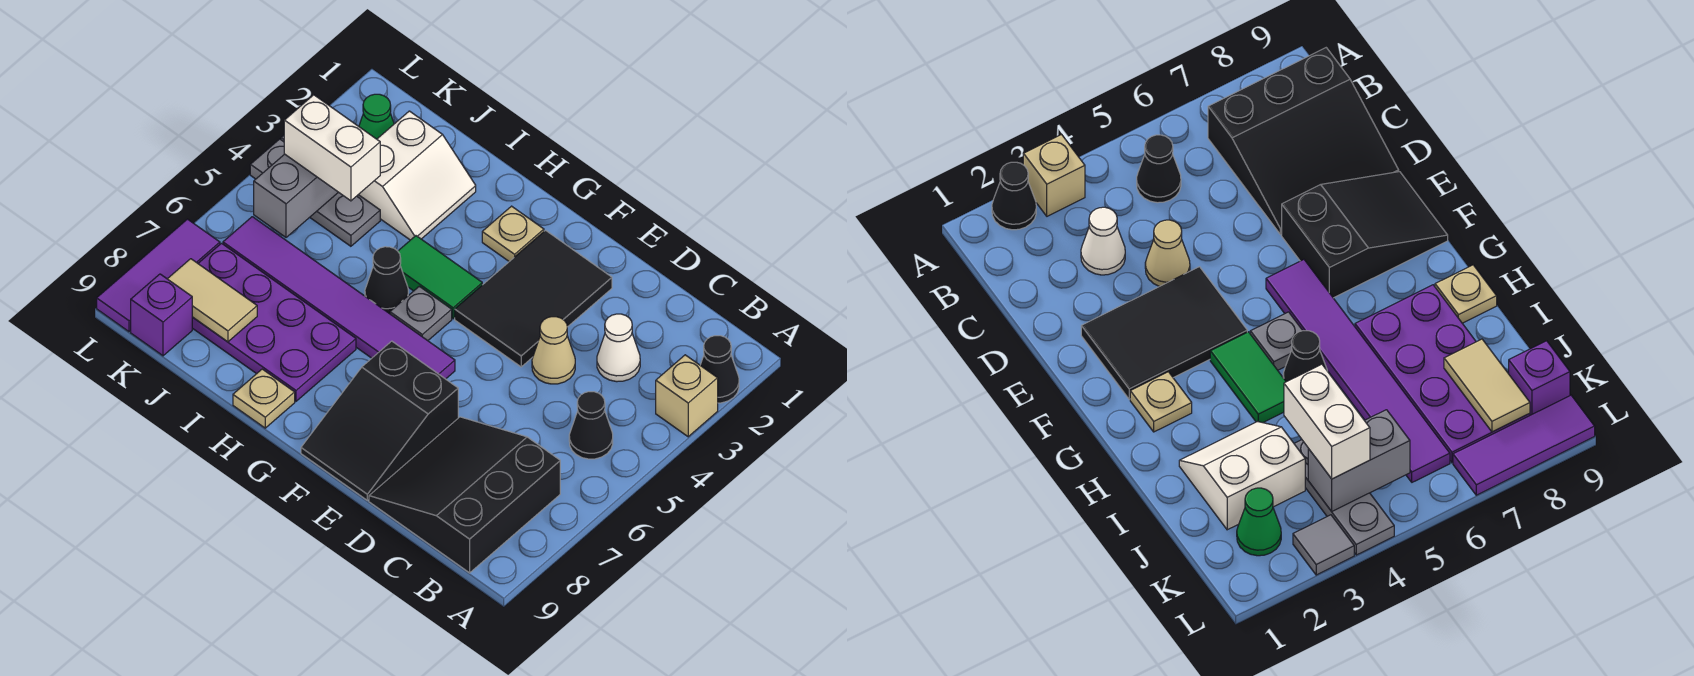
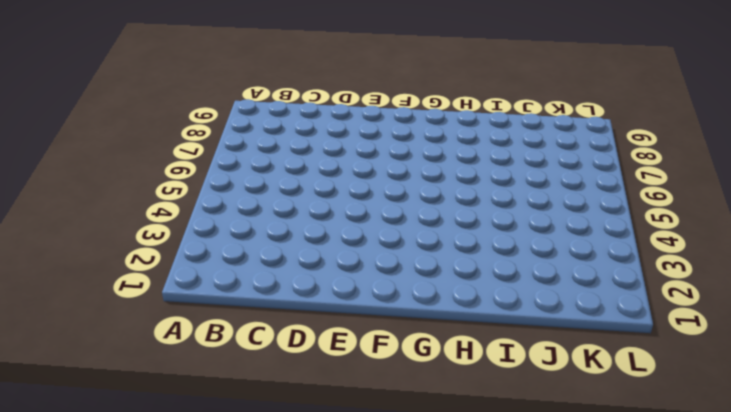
none -> black 1x1 cone [700,336,739,403]
none -> tan 1x1 brick [656,355,718,437]
none -> black 1x1 cone [569,392,613,459]

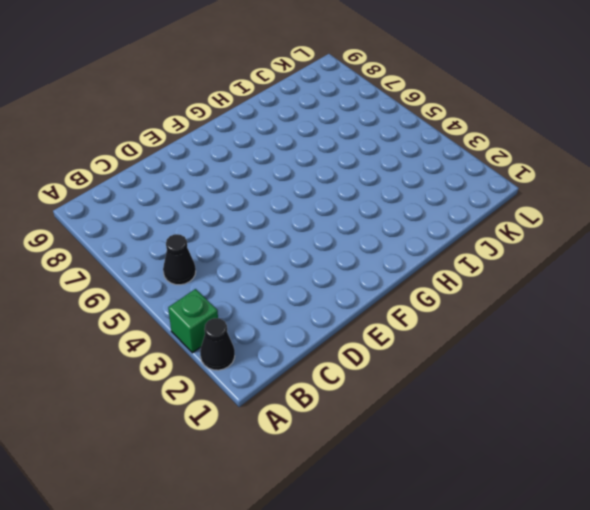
green 1x1 brick [168,289,218,353] -> tan 1x1 brick [656,355,718,437]
none -> black 3x3 slope [369,417,560,573]
none -> white 1x1 cone [597,314,640,382]
none -> tan 1x1 cone [532,317,575,384]

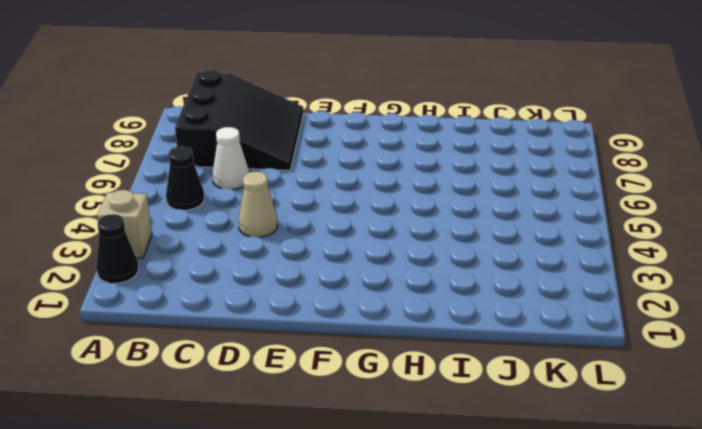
white 1x1 cone [212,127,249,189] -> white 1x1 cone moved to [597,314,640,382]
none -> black 2x3 tile [455,230,612,367]
none -> black 2x3 slope [301,341,458,500]
none -> purple 1x6 tile [223,217,455,379]

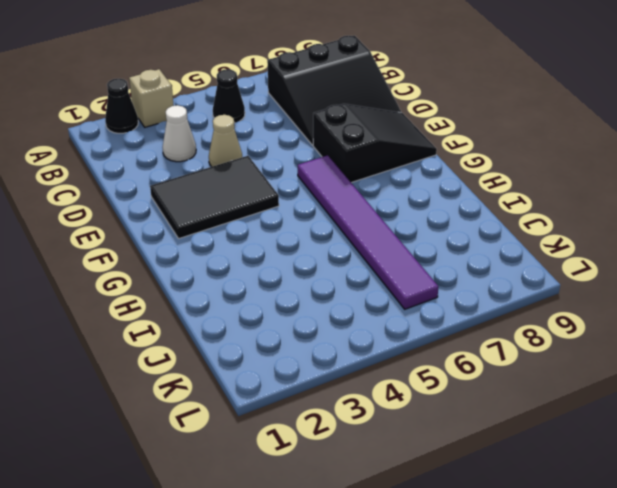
none -> tan 1x1 plate [482,206,544,262]
none -> green 1x2 tile [398,236,482,319]
none -> grey 1x1 plate [390,286,452,341]

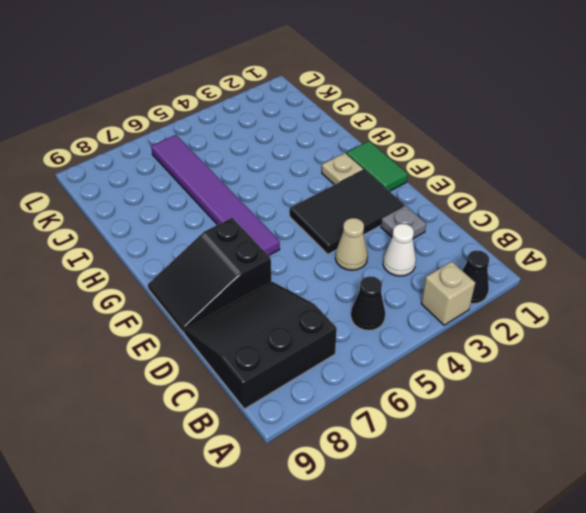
grey 1x1 plate [381,205,426,239] -> grey 1x1 plate moved to [390,286,452,341]
green 1x2 tile [346,141,408,191] -> green 1x2 tile moved to [398,236,482,319]
none -> black 1x1 cone [365,247,408,314]
none -> purple 2x4 plate [192,243,356,401]
none -> tan 1x1 plate [233,369,295,428]

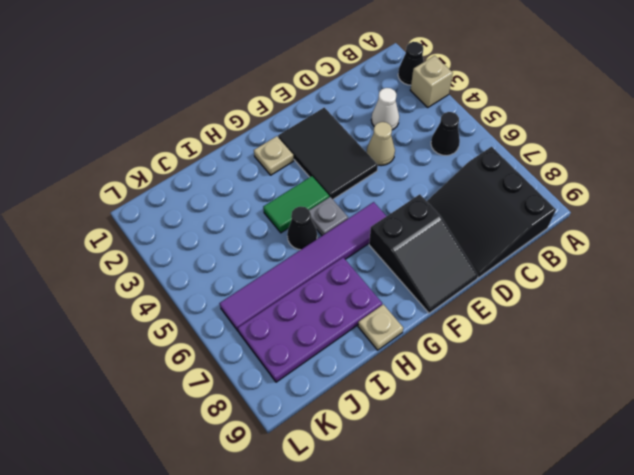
none -> white 2x2 slope [359,111,476,240]
none -> grey 1x3 plate [250,139,380,246]
none -> green 1x1 cone [359,94,394,139]

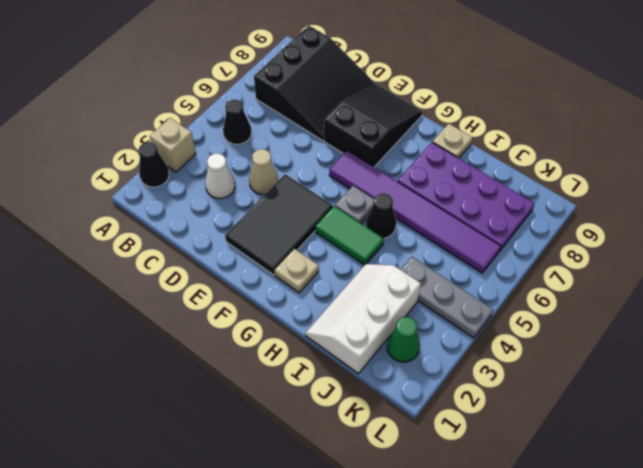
white 2x3 slope [306,264,421,374] -> white 2x2 slope [359,111,476,240]
none -> purple 1x1 brick [131,274,192,356]
none -> grey 1x1 tile [1293,515,1354,575]
none -> purple 1x3 tile [97,219,220,332]

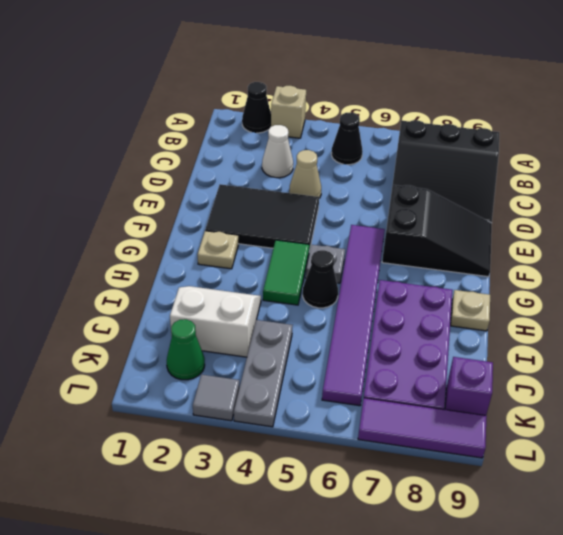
none -> tan 1x2 tile [168,259,257,342]
none -> grey 1x2 brick [254,154,338,237]
none -> white 1x2 brick [284,95,380,201]

